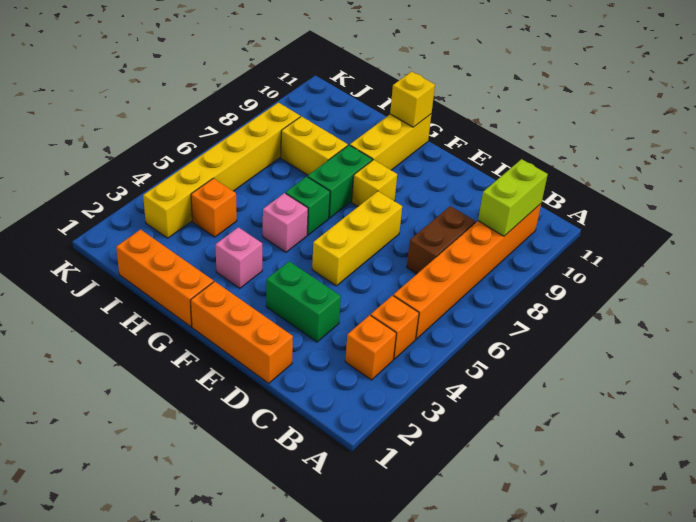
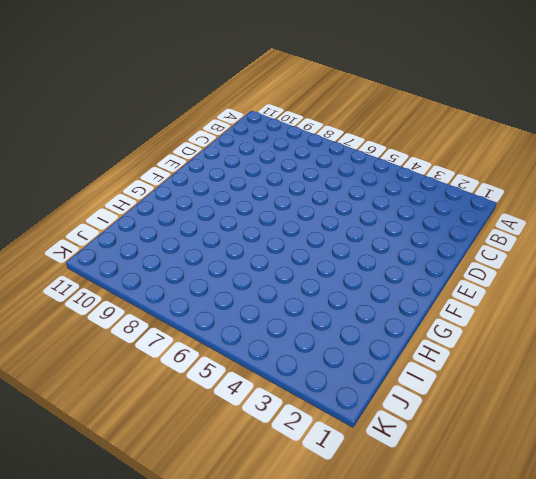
none -> orange 1x1 brick [345,315,396,380]
none -> orange 1x1 brick [371,296,419,359]
none -> orange 1x6 brick [393,204,541,339]

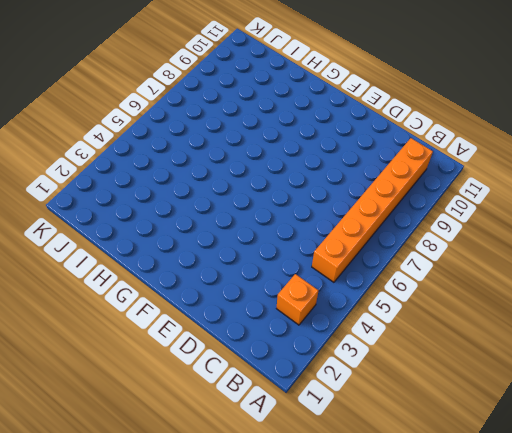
none -> orange 1x1 brick [371,296,419,359]
none -> brown 1x2 brick [407,206,476,274]
none -> orange 1x3 brick [191,281,293,383]

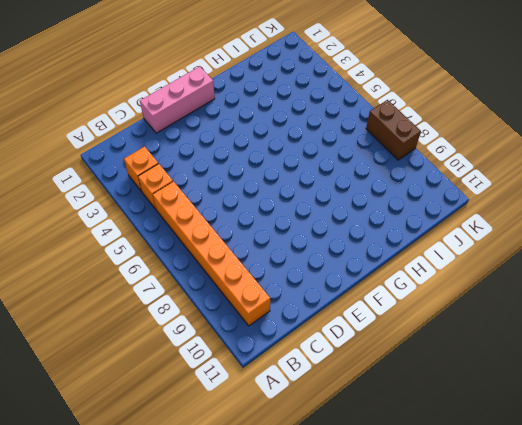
pink 1x3 brick [140,66,215,133] -> orange 1x3 brick [191,281,293,383]
brown 1x2 brick [366,100,421,160] -> brown 1x2 brick moved to [407,206,476,274]
none -> green 1x2 brick [266,261,341,342]
none -> yellow 1x3 brick [312,191,402,286]
none -> yellow 1x1 brick [352,160,397,206]

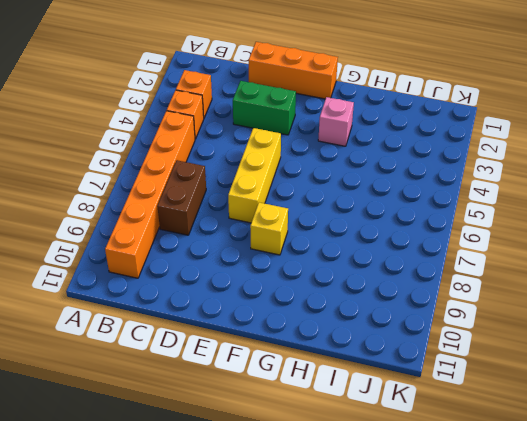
none -> orange 1x3 brick [116,230,214,327]
none -> pink 1x1 brick [263,193,308,252]
none -> green 1x1 brick [286,177,330,235]

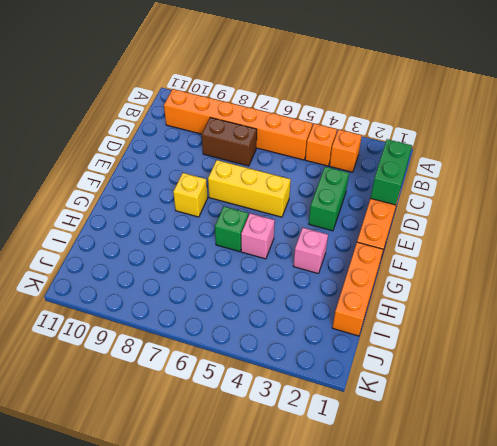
green 1x2 brick [371,139,412,205] -> green 1x2 brick turned to [308,145,372,218]
none -> yellow 1x3 brick [350,114,431,170]
none -> yellow 1x2 brick [281,116,348,175]
none -> orange 1x1 brick [191,178,237,237]

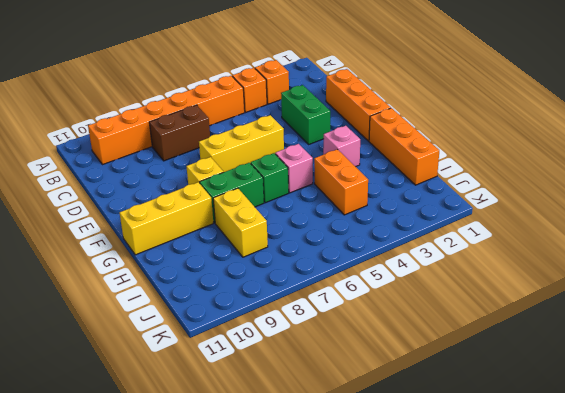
orange 1x2 brick [314,149,368,215] -> orange 1x1 brick [191,178,237,237]
none -> yellow 1x6 brick [143,103,300,238]
none -> lime 1x2 brick [478,159,548,236]
none -> yellow 1x1 brick [390,72,435,127]

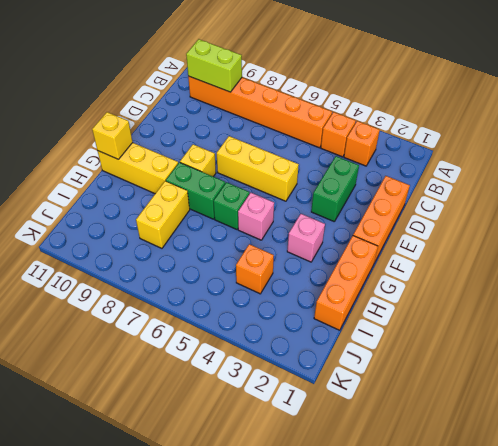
none -> brown 1x2 brick [407,206,476,274]
none -> yellow 1x6 brick [143,103,300,238]

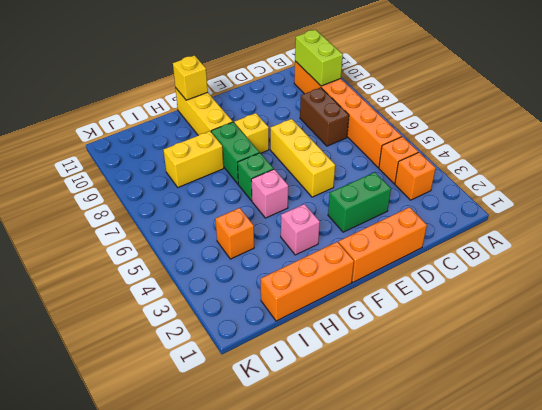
none -> yellow 1x6 brick [143,103,300,238]

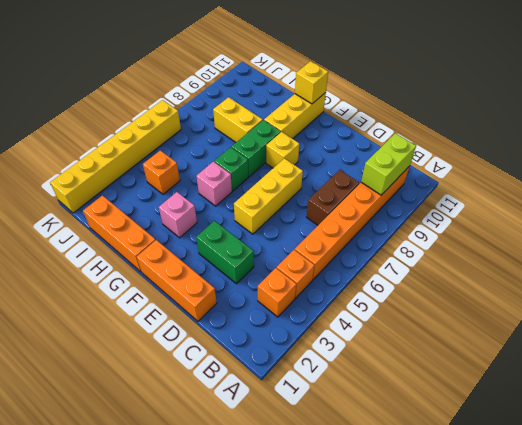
yellow 1x6 brick [50,100,181,213] -> yellow 1x6 brick moved to [143,103,300,238]

